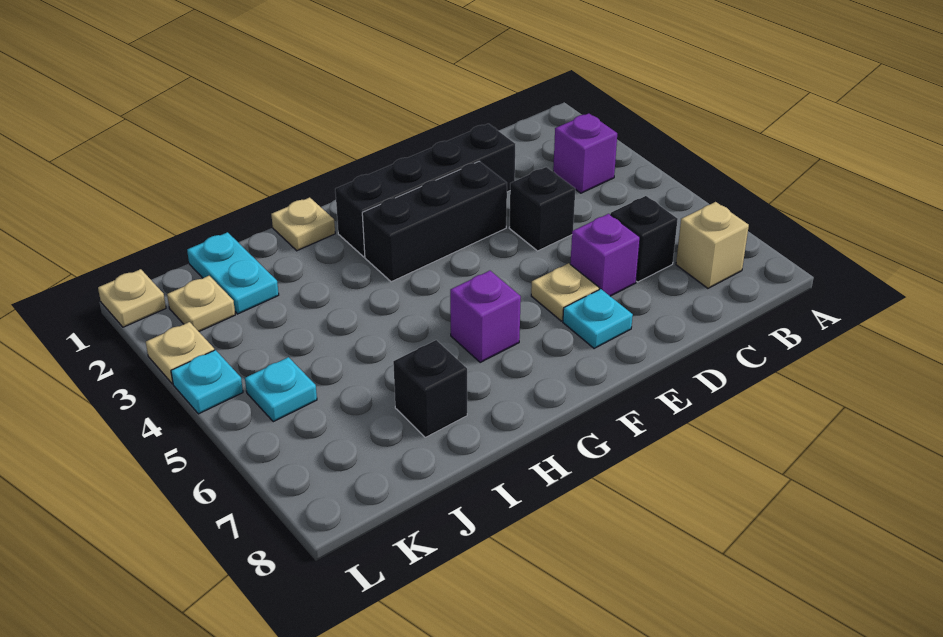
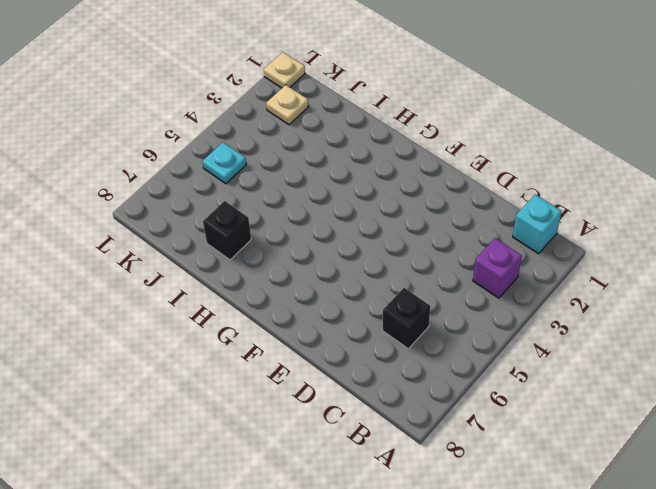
cyan 1x1 brick [513,194,562,254] -> none
none -> tan 1x1 brick [676,202,749,288]
none -> black 1x4 brick [335,124,515,257]
none -> black 1x1 brick [509,167,575,251]

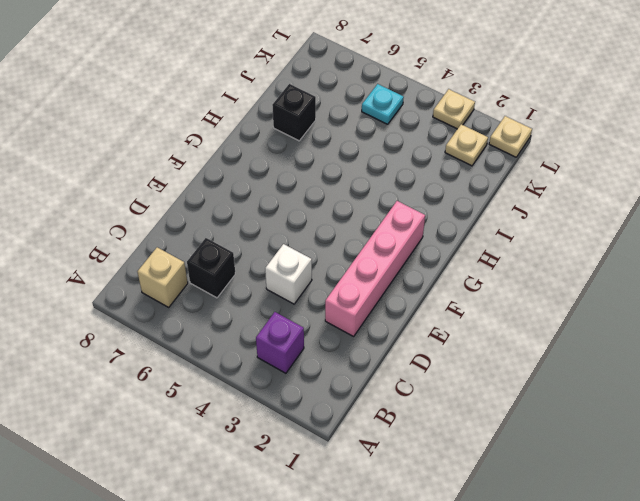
pink 1x4 brick [325,201,425,336] -> black 1x4 brick [335,124,515,257]
white 1x1 brick [265,244,312,304] -> black 1x1 brick [509,167,575,251]
none -> purple 1x1 brick [570,214,640,296]
none -> black 1x3 brick [362,161,507,282]
none -> tan 1x1 plate [531,263,599,321]

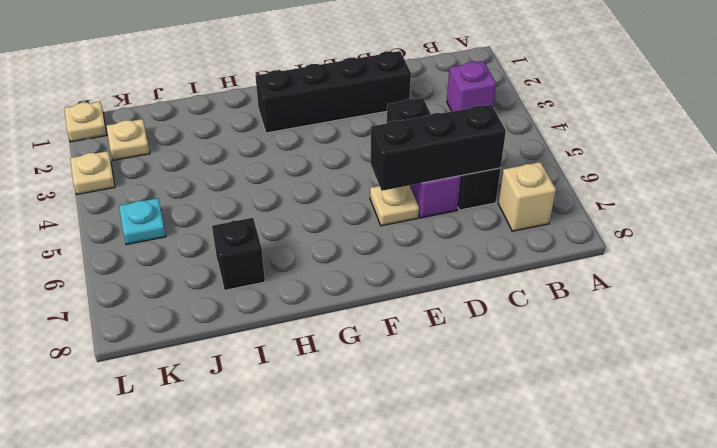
black 1x3 brick [370,105,506,191] -> black 1x3 brick moved to [362,161,507,282]
none -> cyan 1x1 plate [563,289,633,349]
none -> purple 1x1 brick [450,271,521,362]
none -> tan 1x1 plate [271,197,335,251]

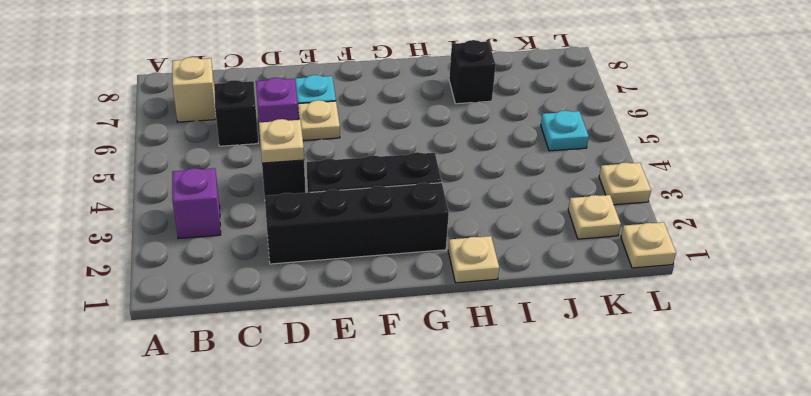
tan 1x1 plate [259,119,304,163] -> none
none -> purple 1x1 brick [450,271,521,362]
none -> cyan 1x2 plate [187,232,279,314]
none -> cyan 1x1 plate [171,350,243,414]

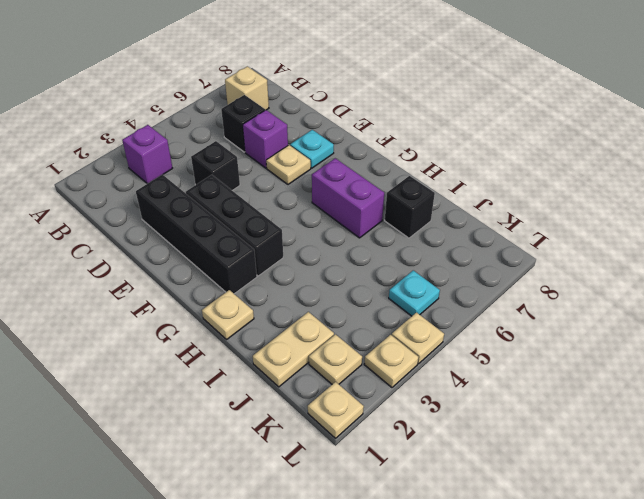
purple 1x2 brick [312,158,384,238] -> purple 1x1 brick [450,271,521,362]
tan 1x2 plate [253,312,334,387] -> cyan 1x2 plate [187,232,279,314]
tan 1x1 plate [392,313,444,364] -> cyan 1x1 plate [171,350,243,414]

